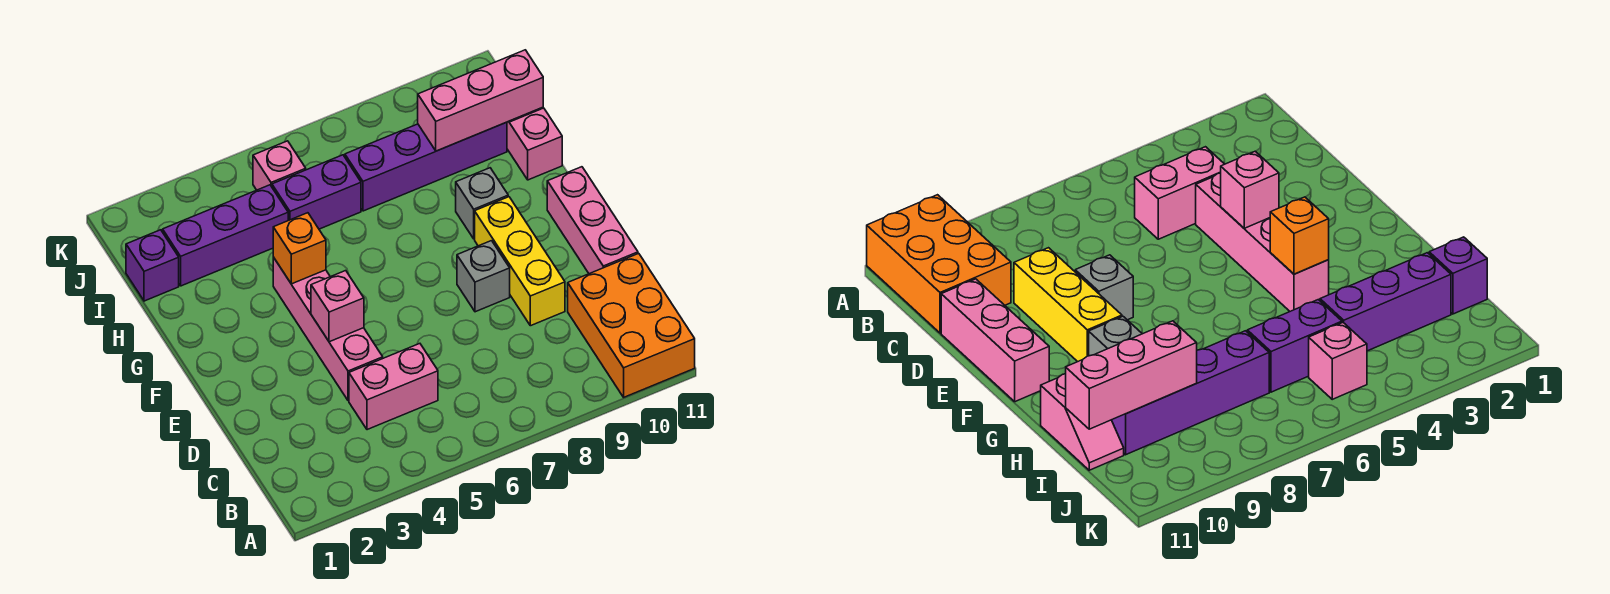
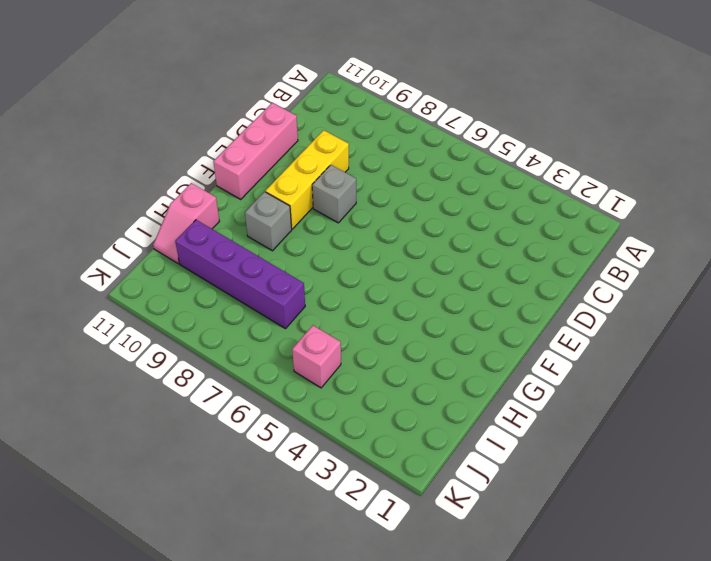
none -> orange 2x3 brick [568,253,695,397]
none -> pink 1x2 brick [349,344,438,430]
none -> pink 1x4 brick [273,257,383,401]

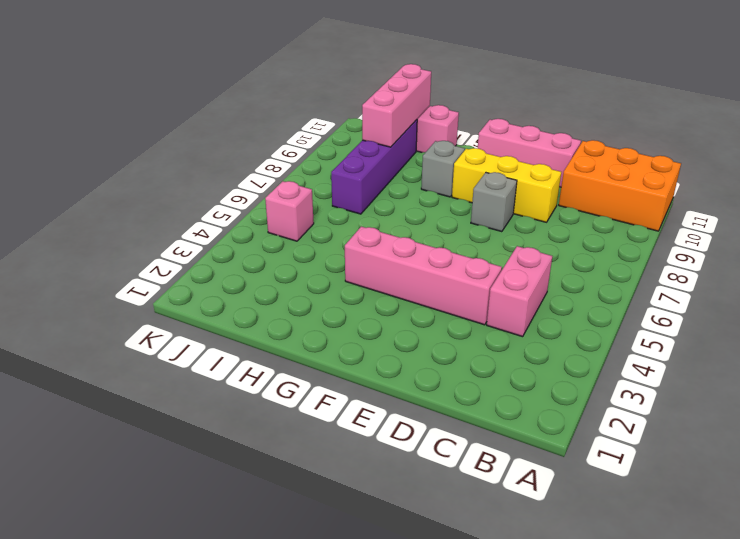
none -> purple 1x1 brick [126,230,179,301]
none -> purple 1x3 brick [163,185,288,286]
none -> purple 1x2 brick [272,155,361,229]

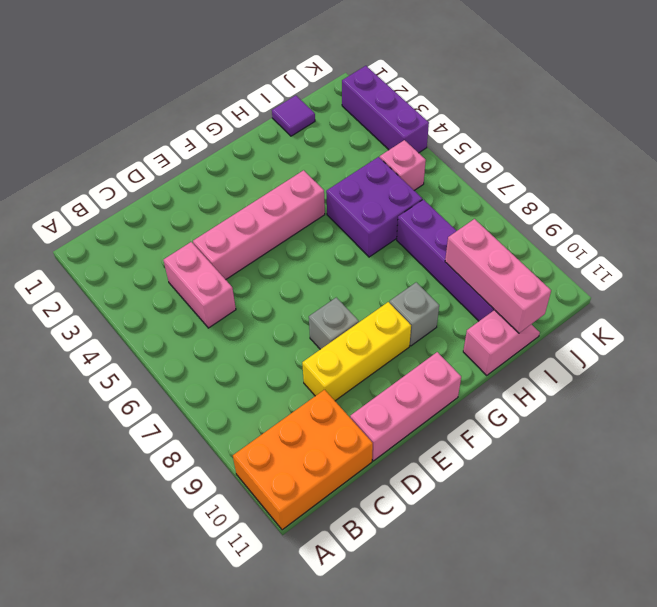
purple 2x2 brick [326,157,422,257] -> purple 1x2 brick [272,155,361,229]
purple 1x1 tile [272,96,315,136] -> purple 1x1 brick [126,230,179,301]
purple 1x3 brick [342,66,429,153] -> purple 1x3 brick moved to [163,185,288,286]
none -> pink 1x1 brick [311,271,364,342]
none -> orange 1x1 brick [273,213,326,284]

